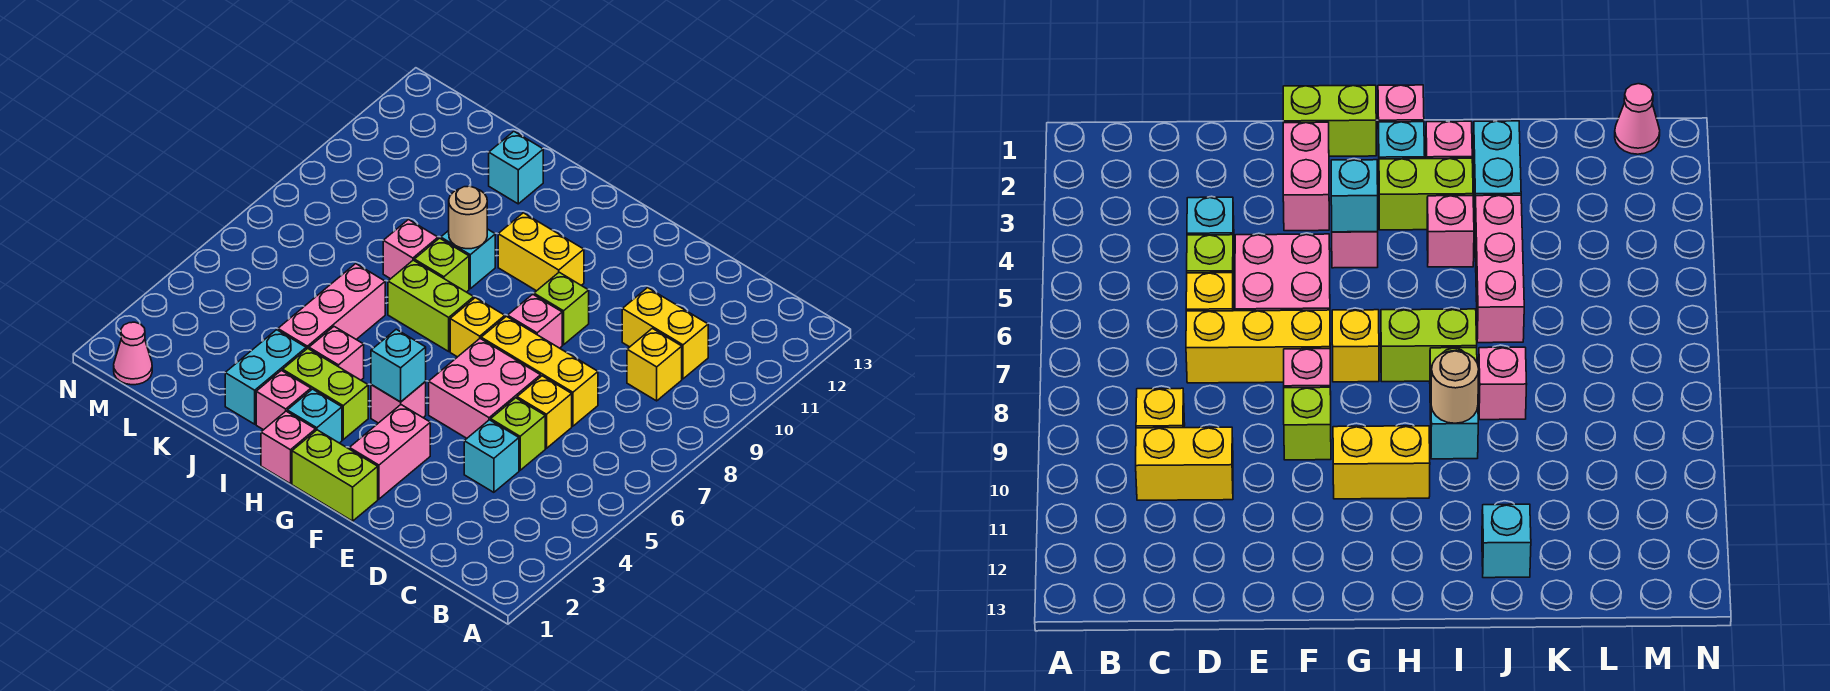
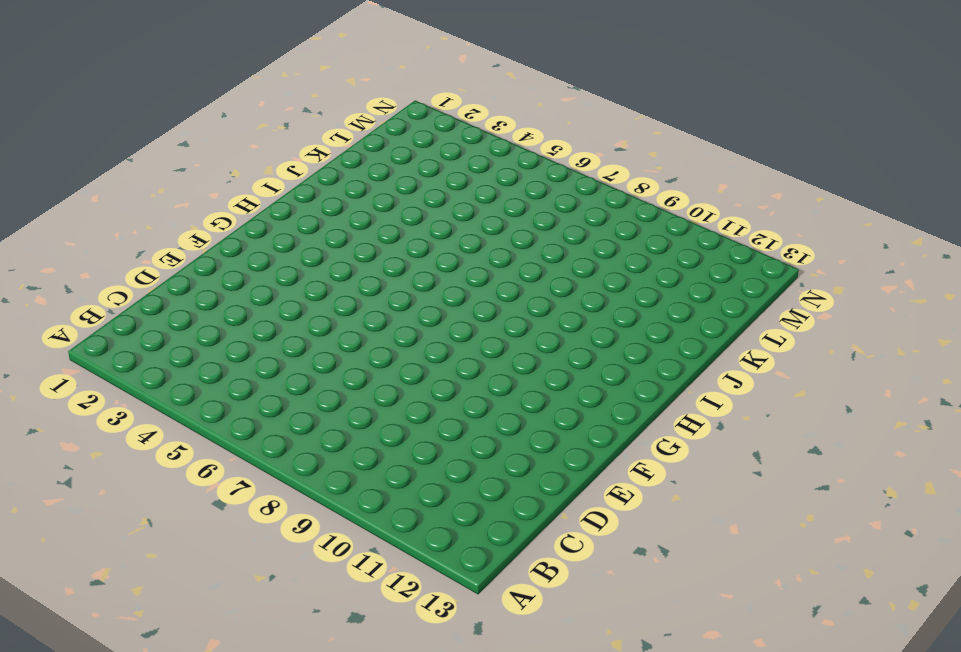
none -> yellow 1x1 brick [627,328,682,401]
none -> yellow 1x2 brick [622,288,708,379]
none -> cyan 1x1 brick [464,420,519,492]

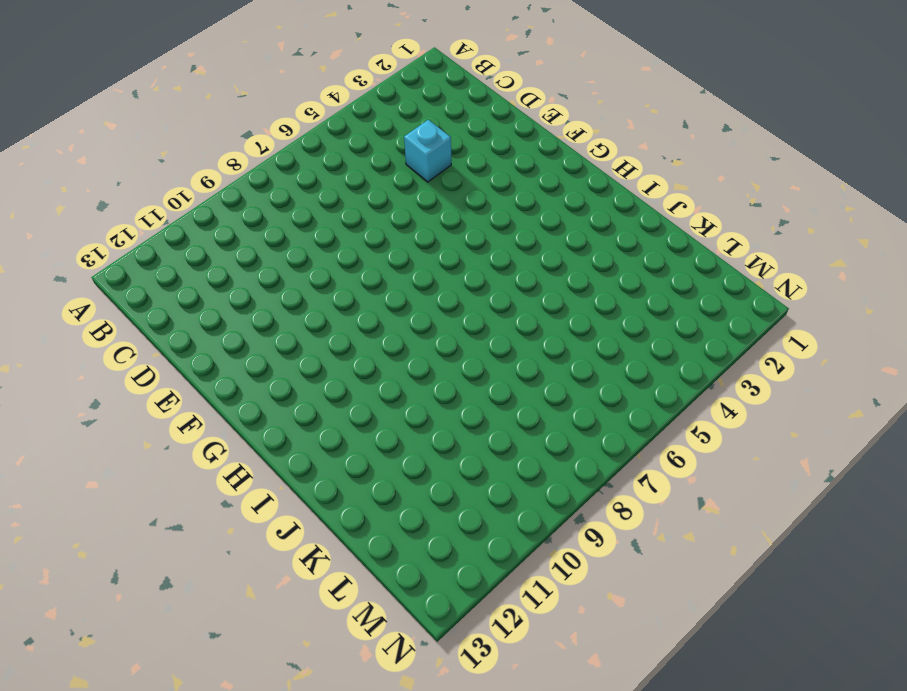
none -> yellow 1x1 brick [627,328,682,401]
none -> yellow 1x2 brick [622,288,708,379]
none -> lime 1x1 brick [491,398,545,470]

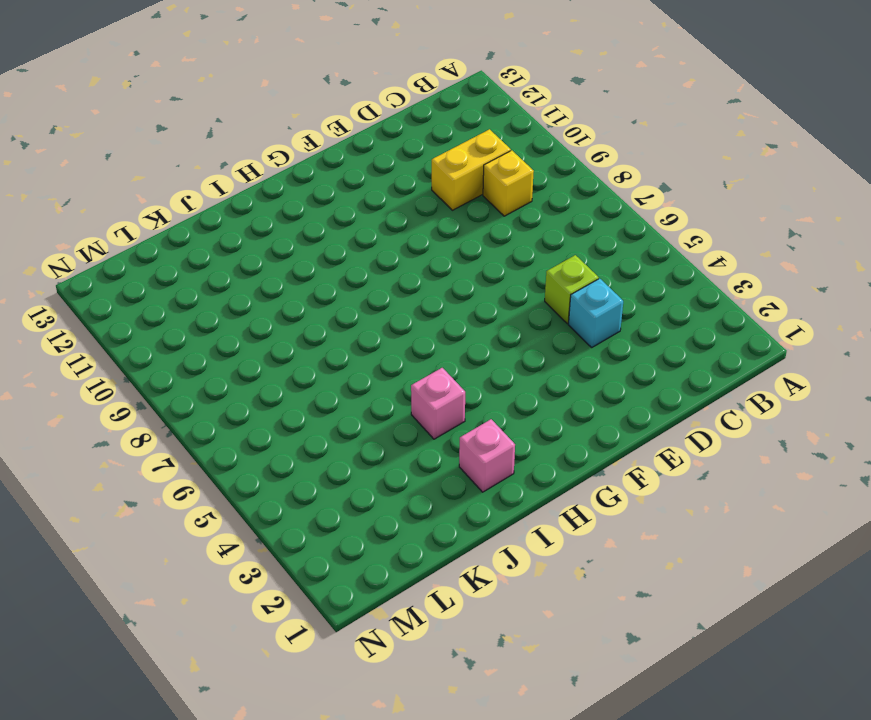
none -> yellow 1x1 brick [517,376,572,448]
none -> yellow 1x3 brick [481,316,598,426]
none -> pink 2x2 brick [429,339,541,438]

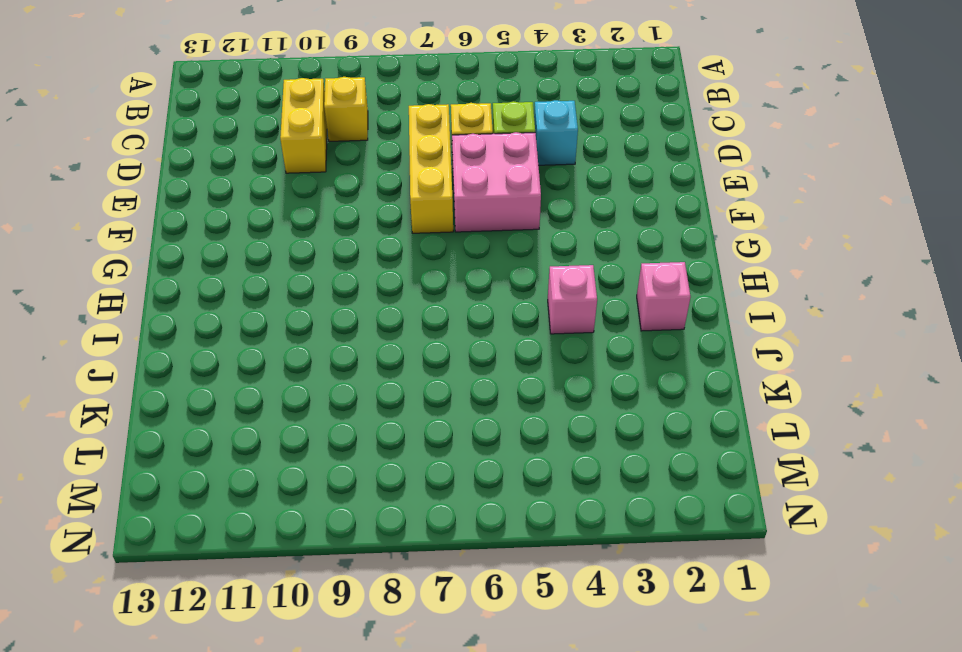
none -> lime 1x2 brick [292,430,378,521]
none -> pink 1x2 brick [349,405,430,499]
none -> pink 1x1 brick [508,294,562,348]

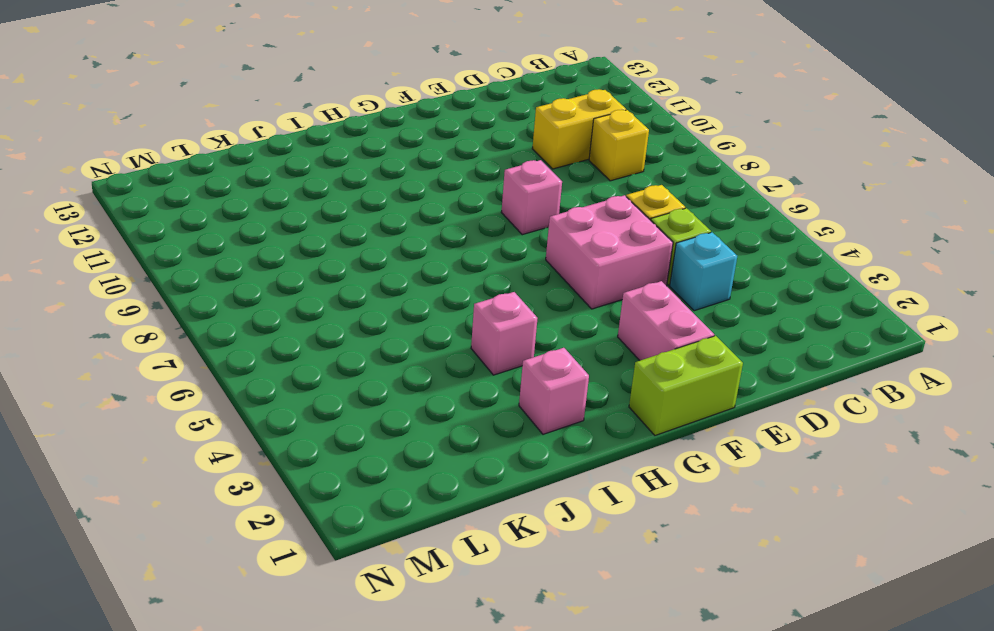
none -> yellow 1x3 brick [481,316,598,426]
none -> lime 1x1 brick [534,272,589,345]
none -> pink 1x1 brick [371,382,426,423]

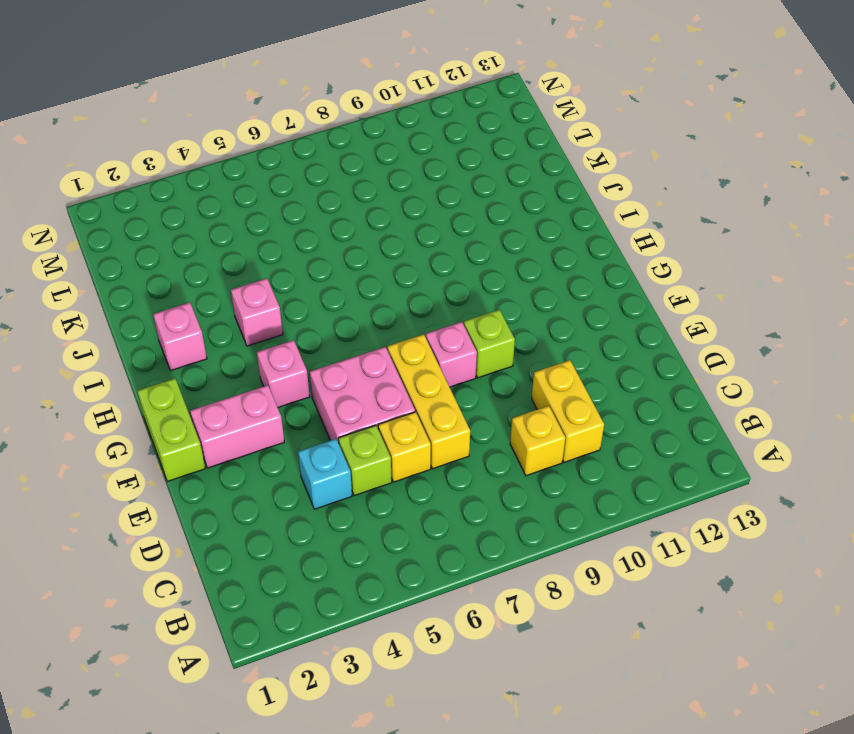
none -> yellow 1x1 brick [450,298,505,357]
none -> yellow 1x2 brick [498,213,584,291]
none -> pink 1x1 brick [261,411,316,484]

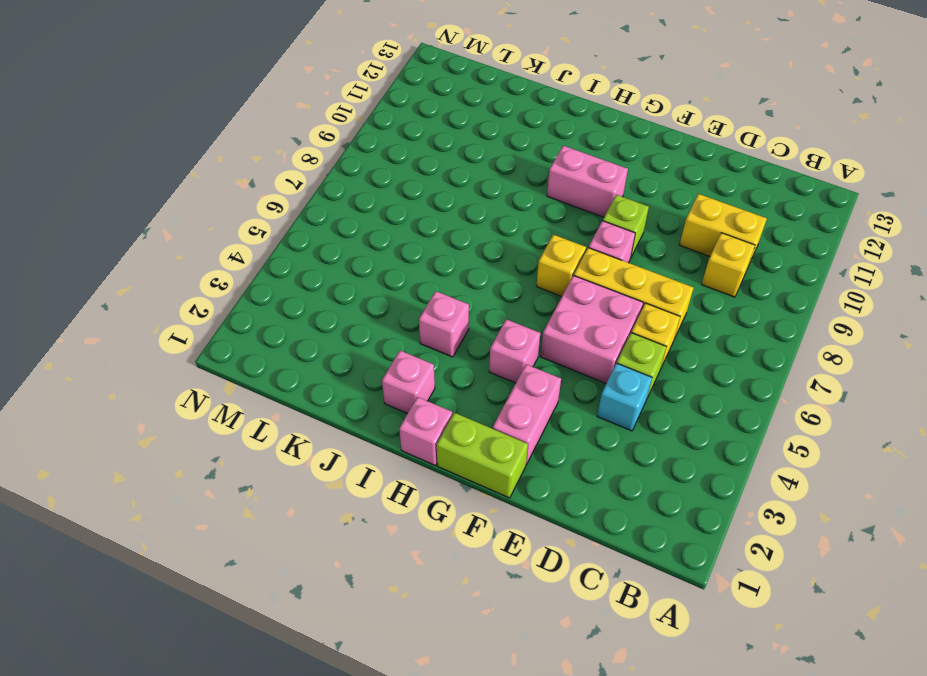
pink 1x2 brick [547,146,628,217] -> yellow 1x2 brick [498,213,584,291]
none -> cyan 1x1 brick [287,389,342,443]
none -> lime 1x2 brick [283,348,368,440]
none -> lime 1x2 brick [388,260,474,351]

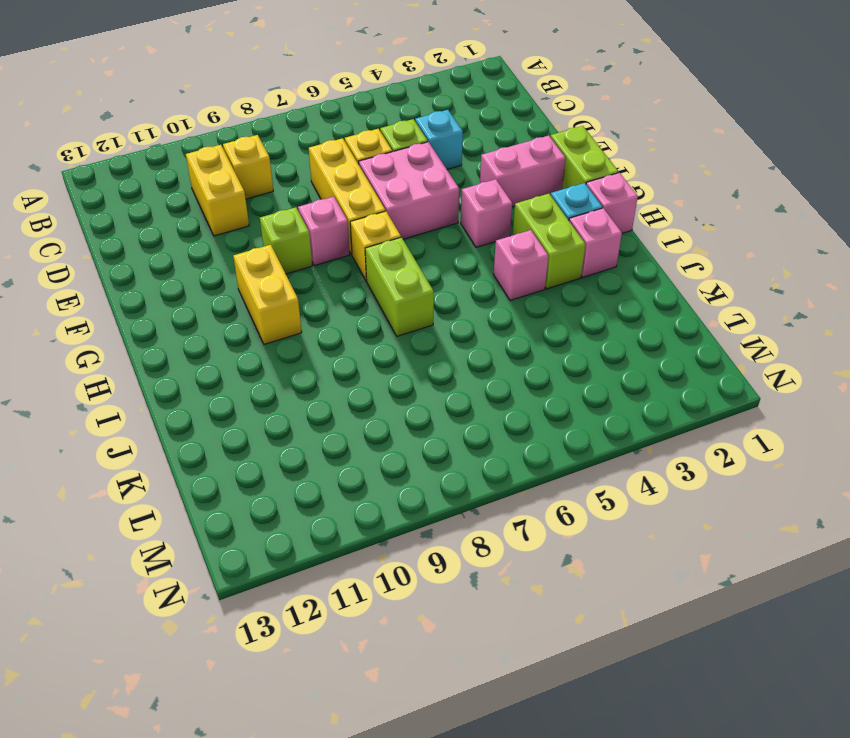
none -> lime 1x1 brick [414,238,469,292]
none -> cyan 1x1 brick [441,229,495,289]
none -> cyan 1x2 brick [225,330,306,424]

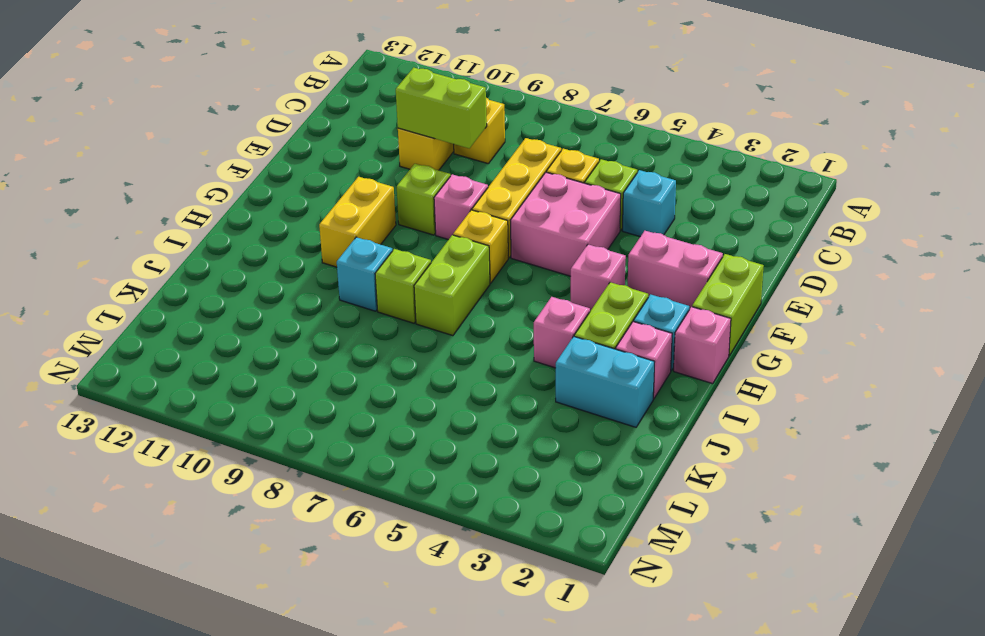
lime 1x2 brick [396,68,487,148] -> none
none -> pink 1x3 brick [278,264,385,349]
none -> pink 1x1 brick [383,220,438,279]
none -> cyan 1x1 brick [489,132,543,204]

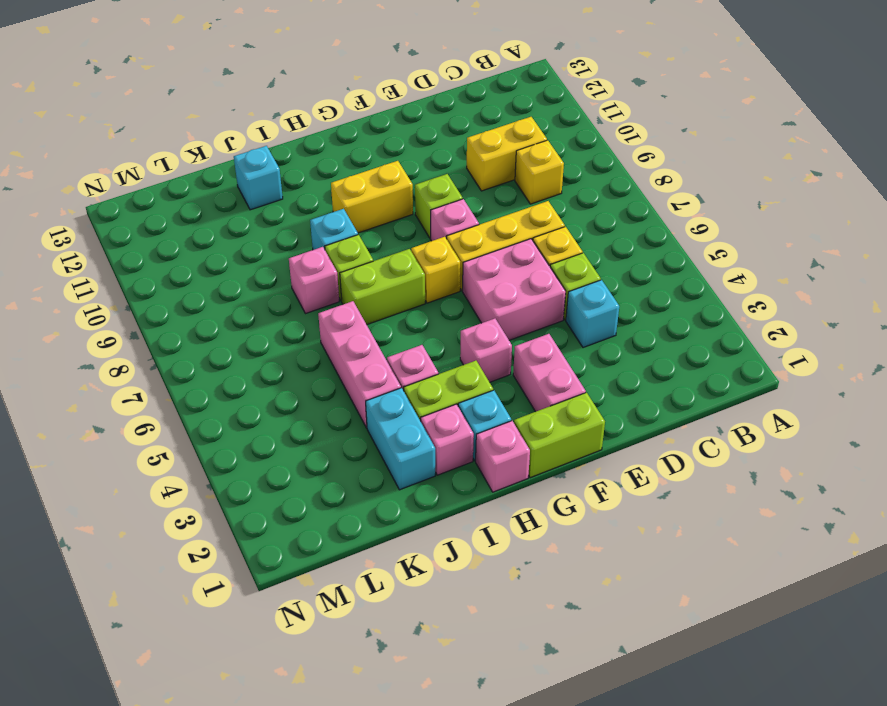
none -> pink 1x1 cone [114,322,152,385]
none -> cyan 1x1 brick [371,329,426,402]
none -> tan 1x1 round brick [449,186,487,249]

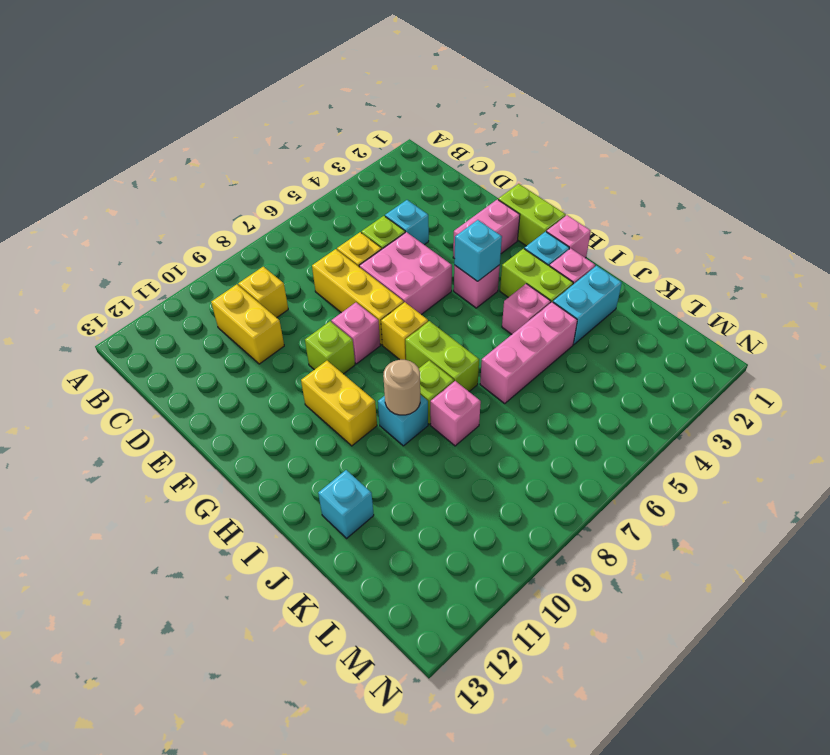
none -> pink 1x1 cone [114,322,152,385]

